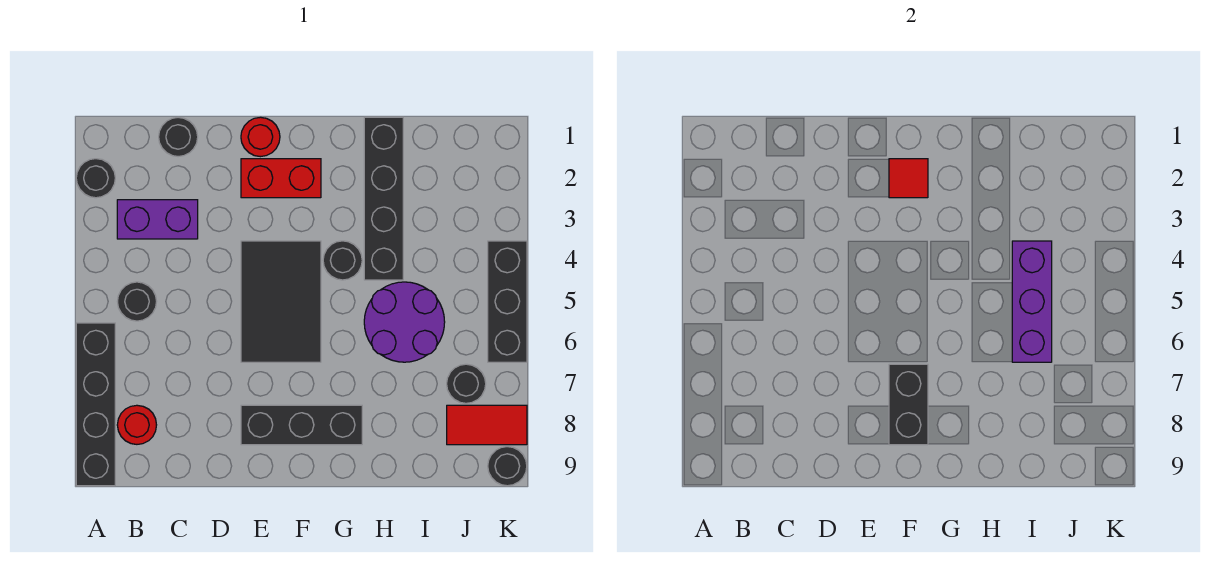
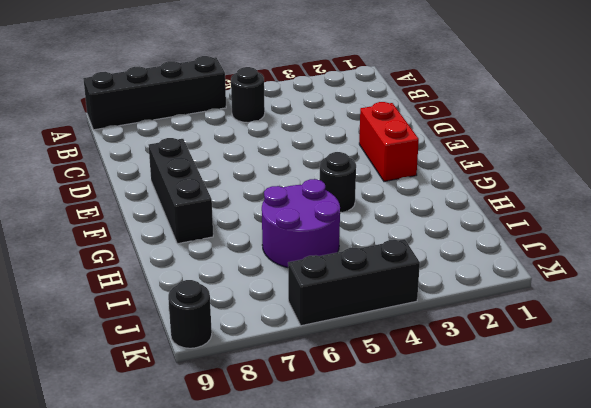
none -> black 1x1 round brick [76,159,115,198]
none -> purple 1x2 brick [117,200,198,239]
none -> red 1x1 round brick [117,405,156,444]

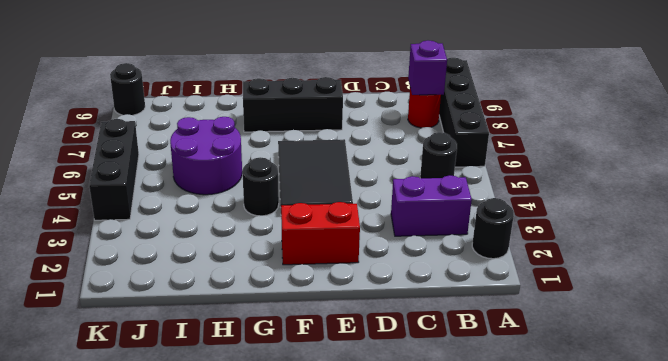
purple 1x1 brick [408,40,447,95] -> none
none -> black 1x1 round brick [159,117,198,157]
none -> red 1x1 round brick [241,117,280,157]
none -> black 1x4 brick [364,117,403,280]

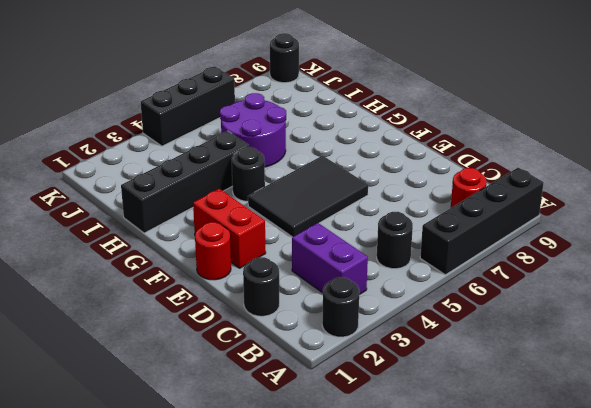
none -> black 1x3 brick [241,405,362,445]
none -> black 1x1 round brick [447,364,486,403]
none -> red 1x2 tile [447,405,527,445]

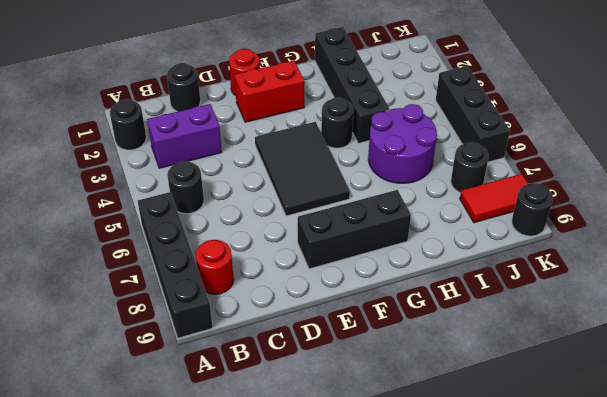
none -> red 1x1 tile [889,159,928,198]
none -> black 1x2 brick [889,364,928,445]
none -> purple 1x3 brick [1012,241,1052,362]

